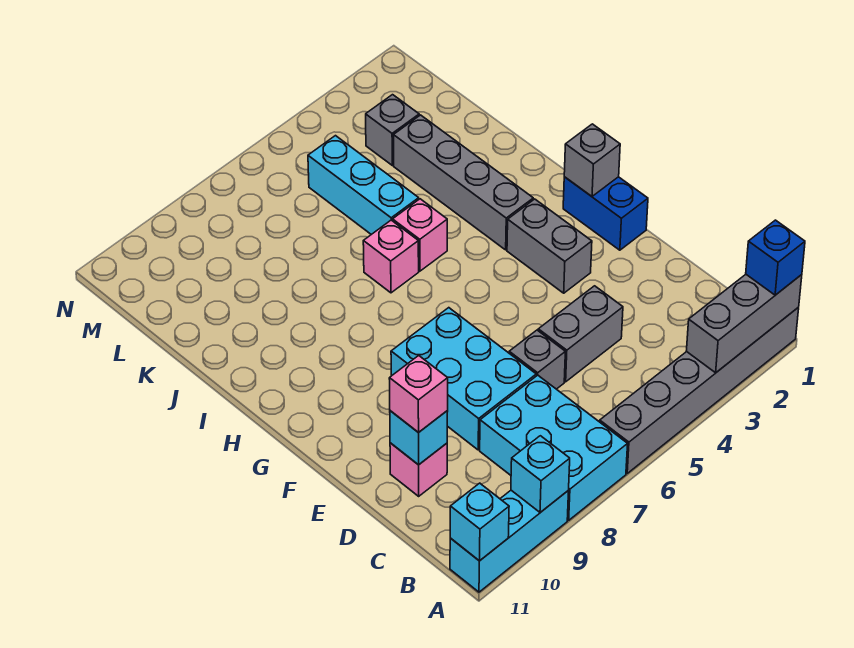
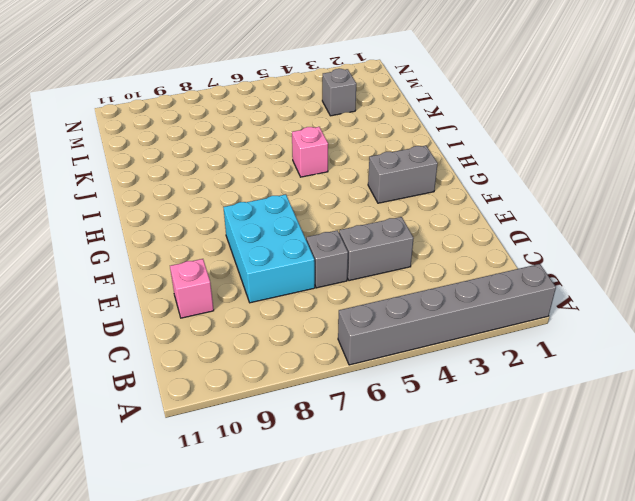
grey 1x2 brick [368,146,438,203] -> grey 1x2 brick turned to [507,199,592,293]
none -> cyan 2x3 brick [480,375,628,520]
none -> cyan 1x3 brick [450,490,569,592]
none -> blue 1x2 brick [563,177,648,250]

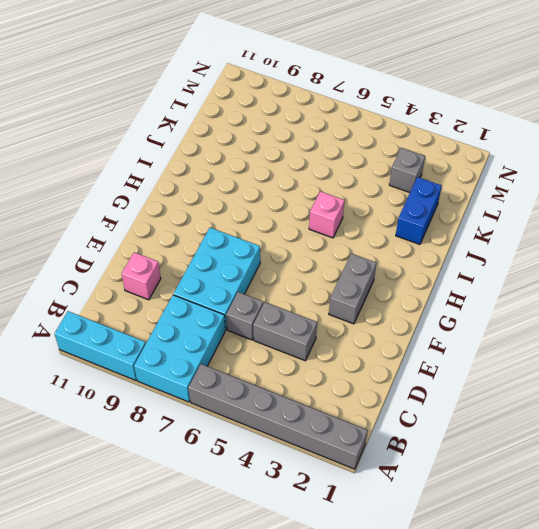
blue 1x2 brick [396,177,442,244] -> blue 1x2 brick moved to [563,177,648,250]
none -> grey 1x4 brick [393,115,533,250]
none -> pink 1x1 brick [363,220,419,293]
none -> cyan 1x3 brick [308,136,419,234]

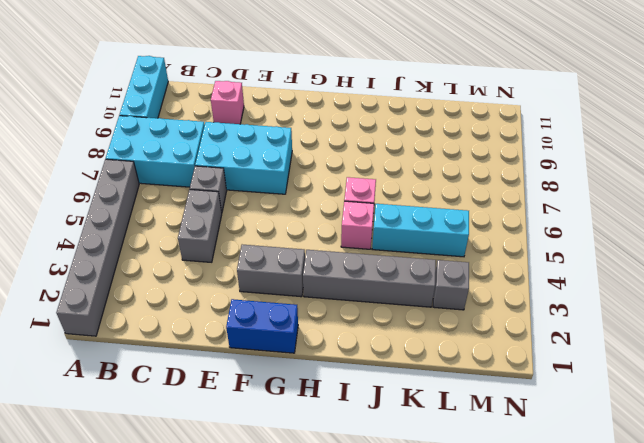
none -> grey 1x3 brick [687,274,802,373]
none -> cyan 1x1 brick [511,436,570,512]
none -> cyan 1x1 brick [450,483,509,561]

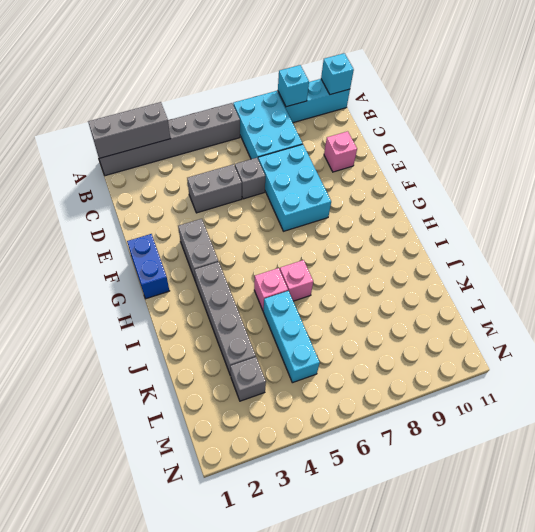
none -> cyan 1x1 brick [390,411,448,465]
none -> grey 1x1 brick [564,124,620,196]
none -> blue 1x1 brick [746,220,805,295]

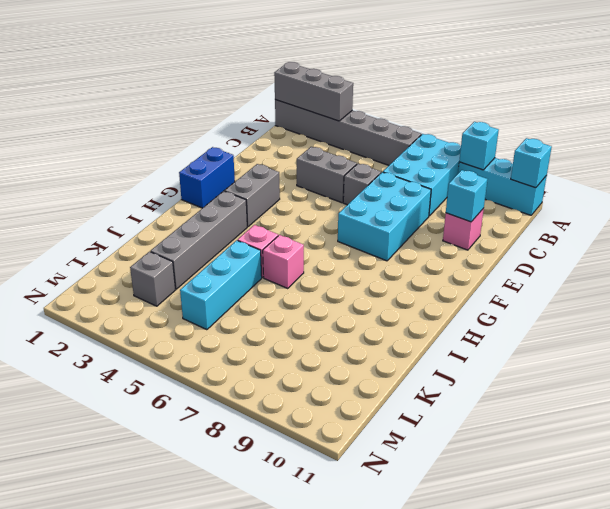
none -> grey 1x1 brick [564,124,620,196]
none -> blue 1x1 brick [746,220,805,295]
none -> pink 1x1 brick [389,355,448,433]

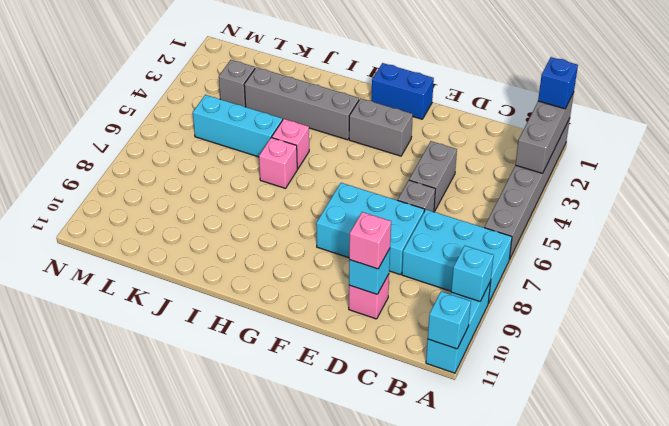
none -> grey 1x1 brick [564,124,620,196]

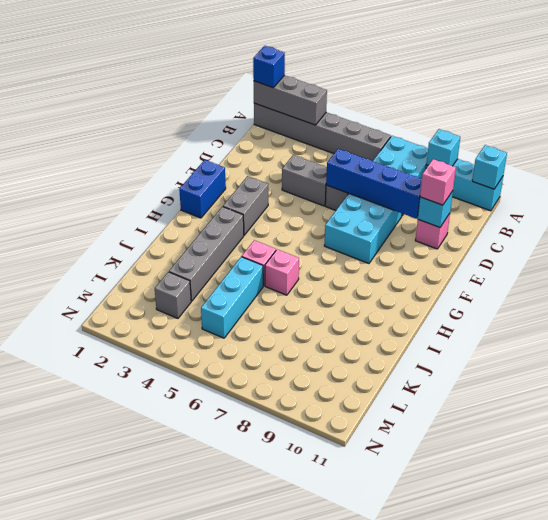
blue 1x4 brick [326,149,422,219] -> none
none -> grey 1x1 brick [564,124,620,196]

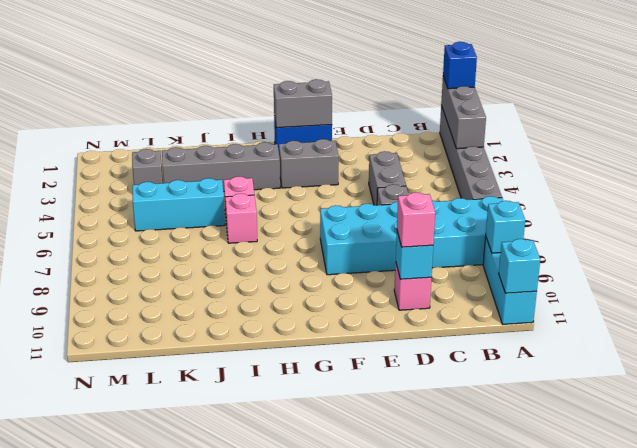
grey 1x2 brick [274,79,332,128] -> grey 1x1 brick [564,124,620,196]

